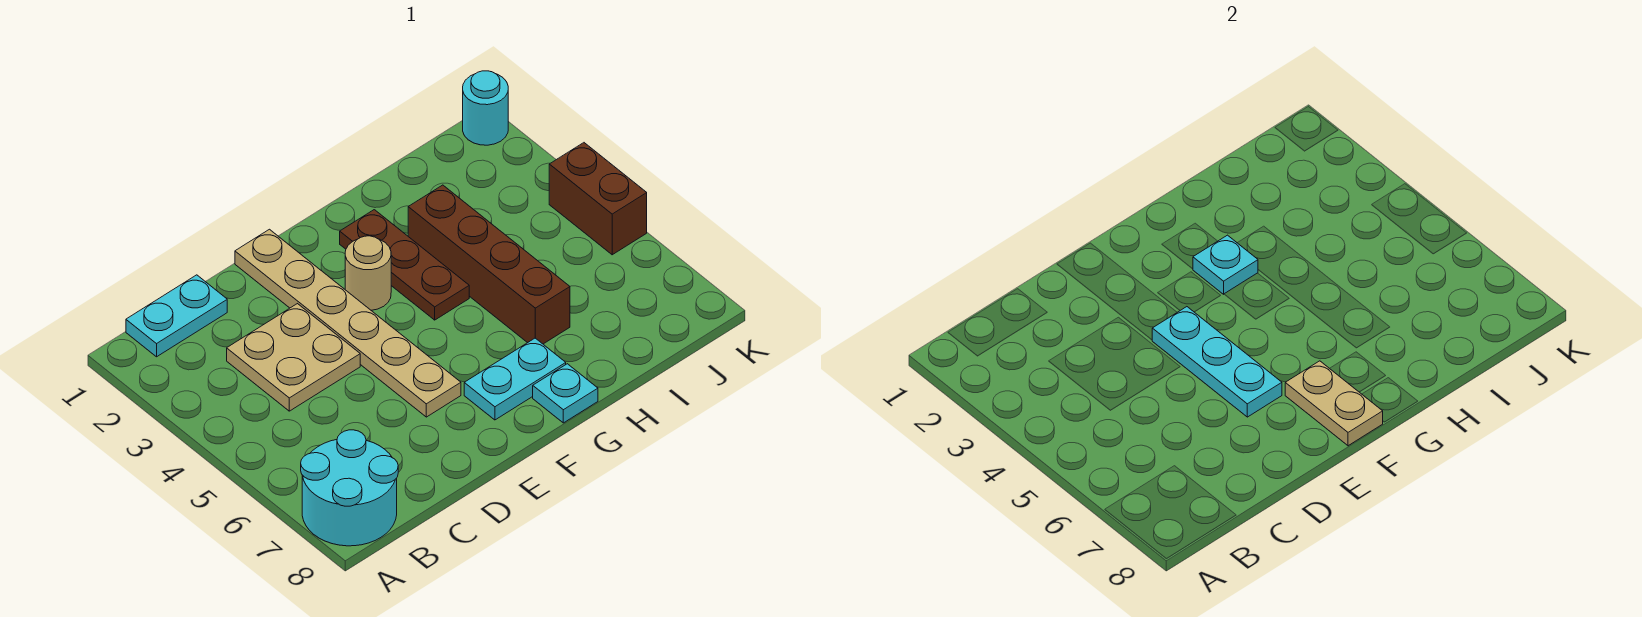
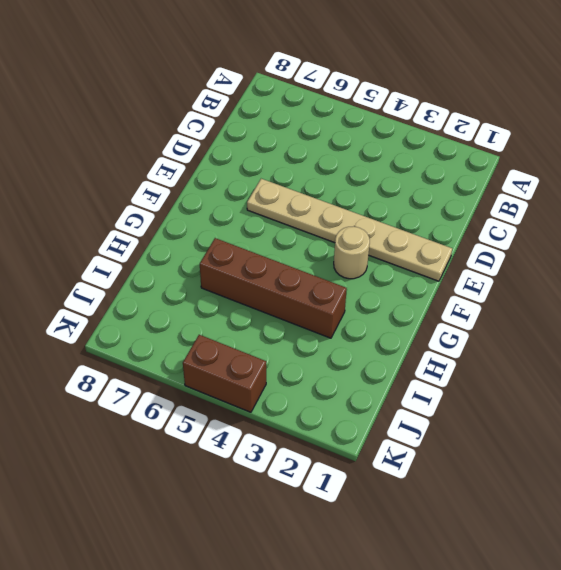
none -> cyan 2x2 round brick [301,430,398,546]
none -> cyan 1x2 plate [126,275,227,357]
none -> tan 2x2 plate [227,304,360,411]

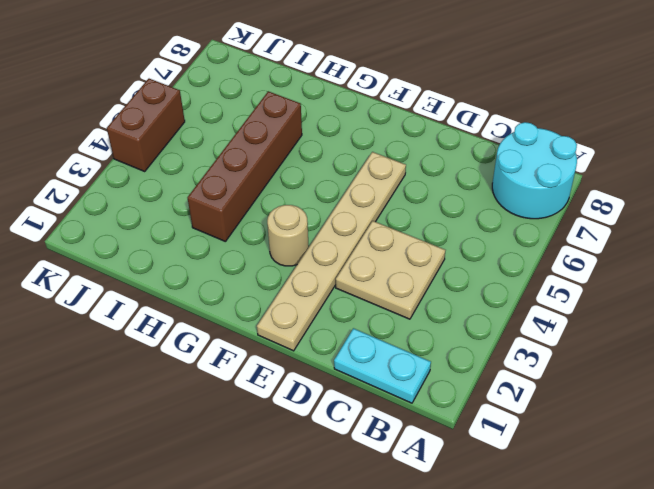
none -> cyan 1x2 plate [464,338,566,420]
none -> brown 1x3 plate [340,210,469,320]
none -> cyan 1x1 plate [533,364,598,423]

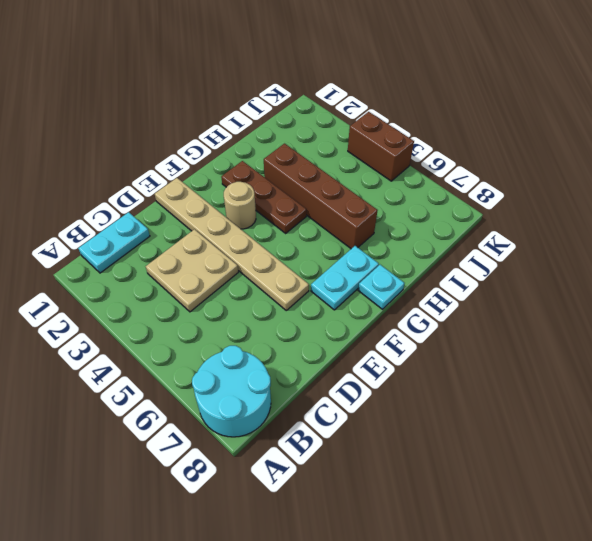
none -> cyan 1x1 round brick [463,71,508,145]
none -> cyan 1x3 plate [1152,307,1282,417]
none -> tan 1x2 plate [1285,361,1383,446]

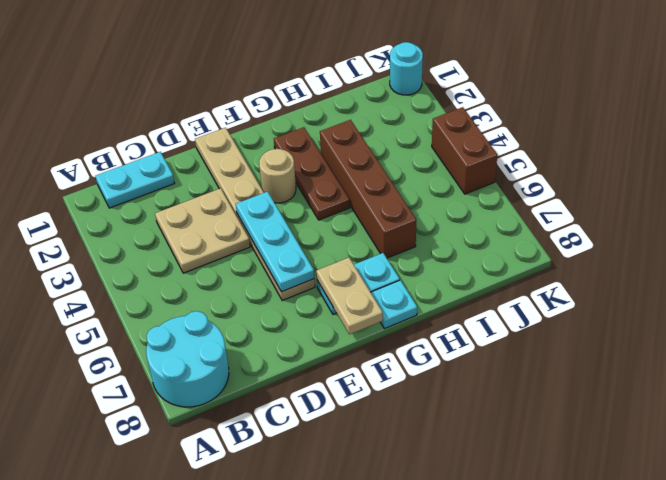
none -> cyan 1x1 plate [1193,235,1258,294]

